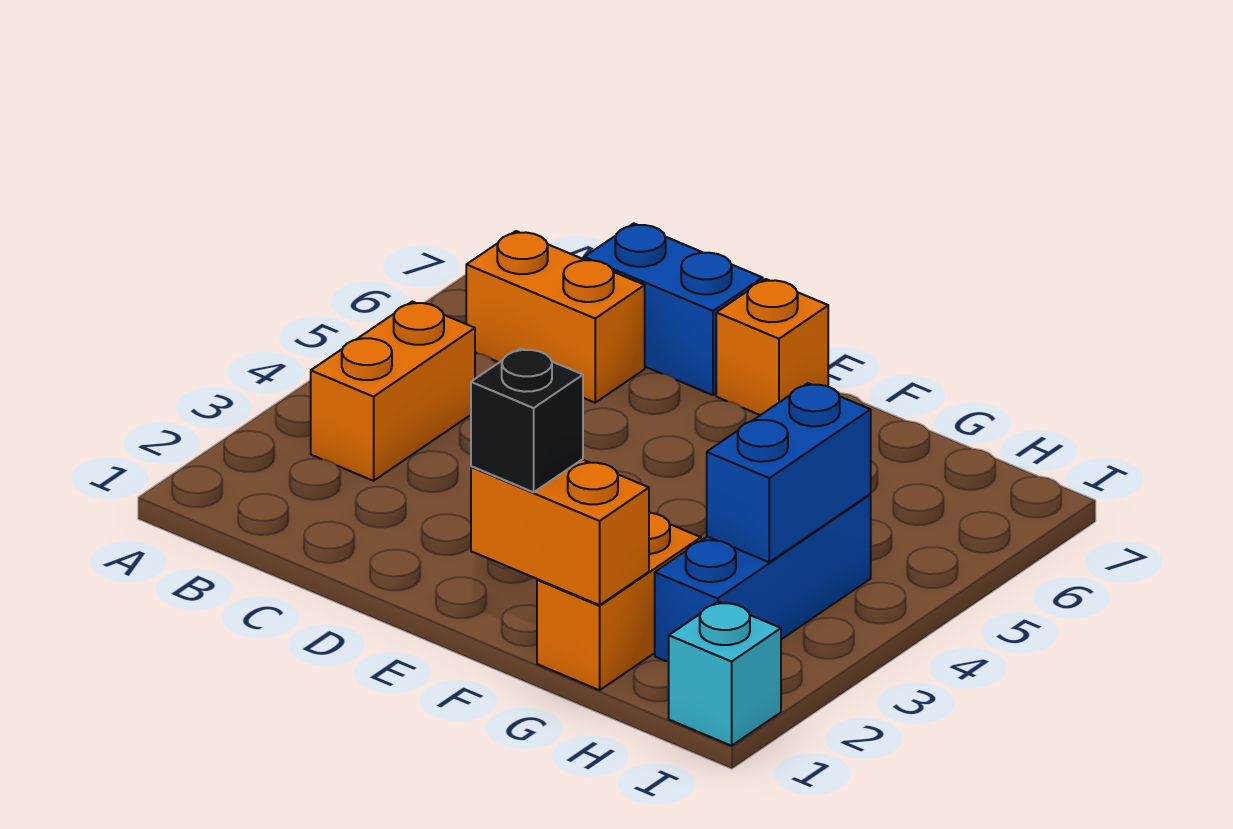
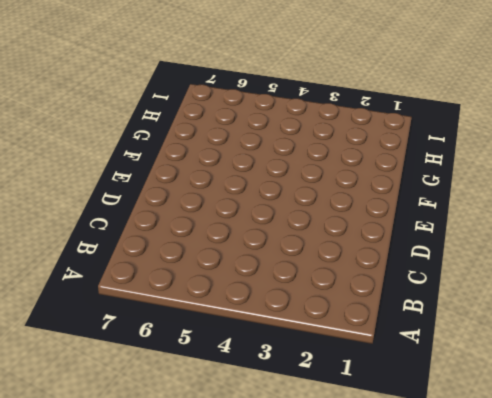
none -> orange 1x2 brick [311,302,475,481]
none -> orange 1x2 brick [466,231,645,403]

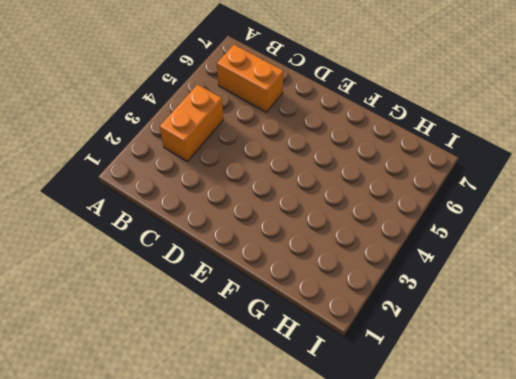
none -> blue 1x2 brick [584,223,763,395]
none -> orange 1x1 brick [716,279,828,415]

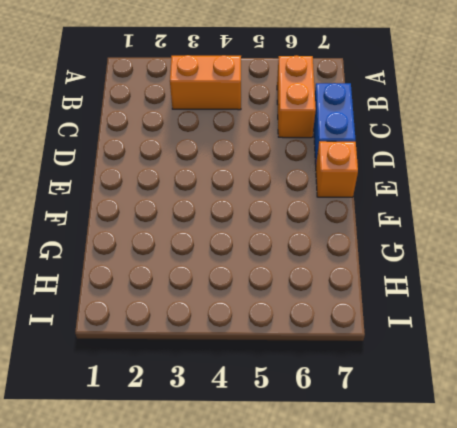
none -> orange 1x2 brick [537,513,701,690]
none -> blue 1x3 brick [655,494,871,662]

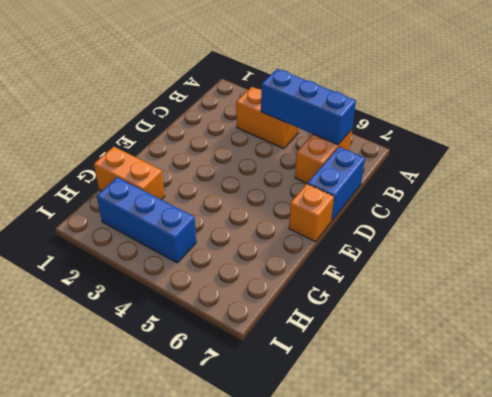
blue 1x3 brick [261,69,356,145] -> none
none -> cyan 1x1 brick [669,602,781,746]
none -> orange 1x2 brick [471,459,649,605]

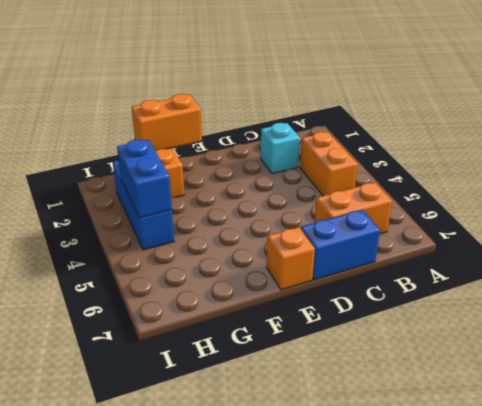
cyan 1x1 brick [260,123,300,174] -> cyan 1x1 brick moved to [669,602,781,746]
none -> black 1x1 brick [471,348,583,492]

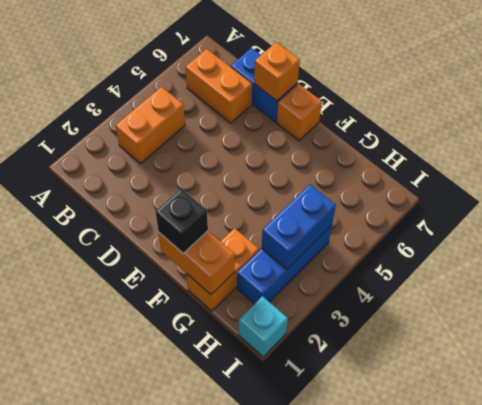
orange 1x1 brick [254,42,300,101] -> none

